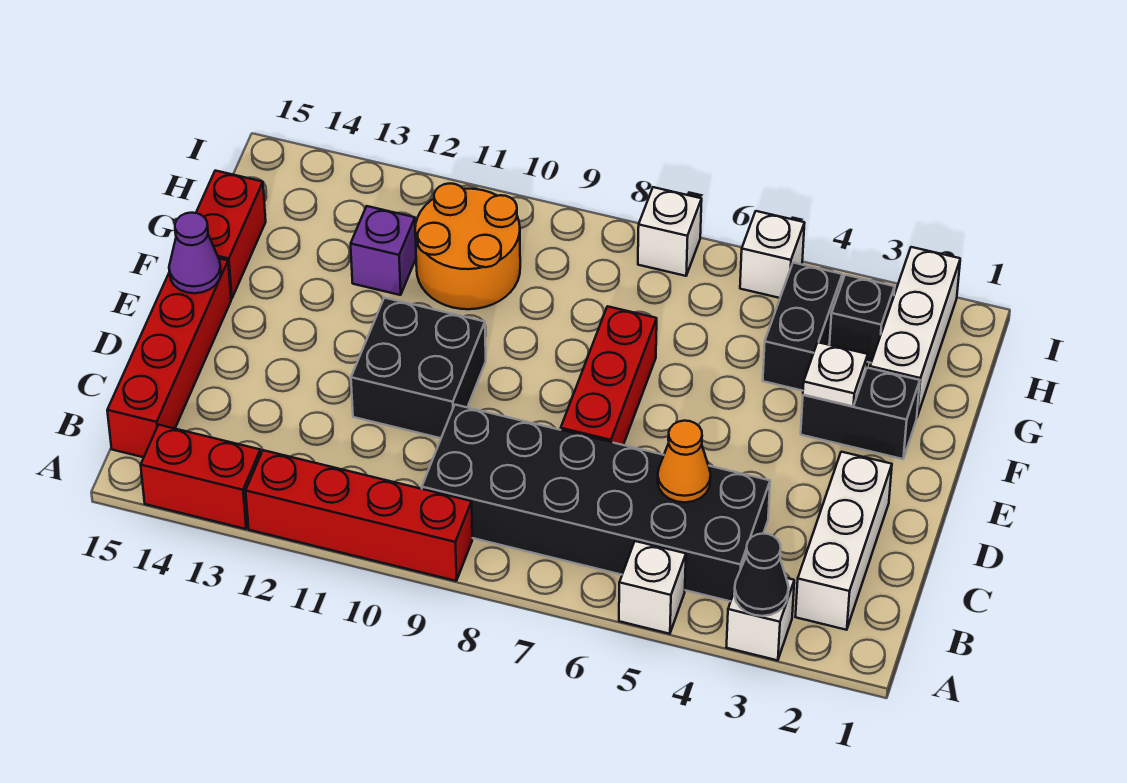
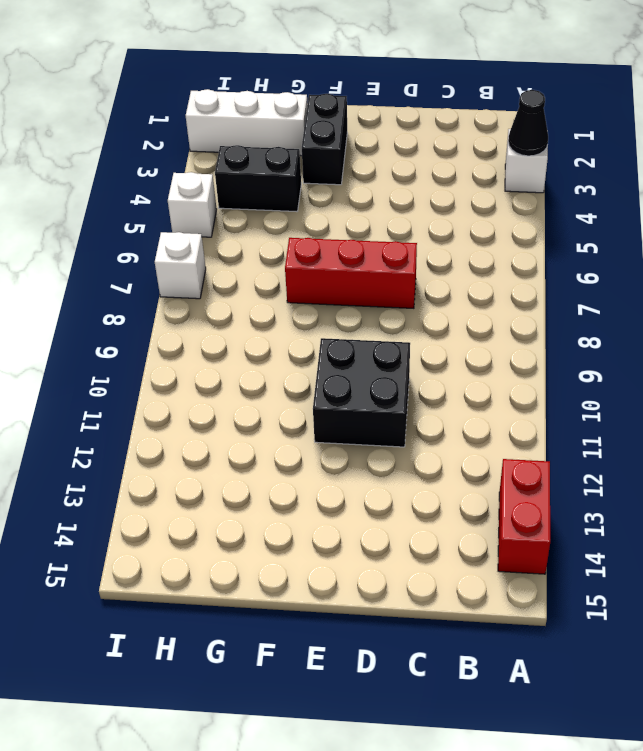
none -> white 1x1 brick [619,541,686,634]
none -> red 1x4 brick [246,450,472,581]
none -> white 1x3 brick [795,452,892,630]

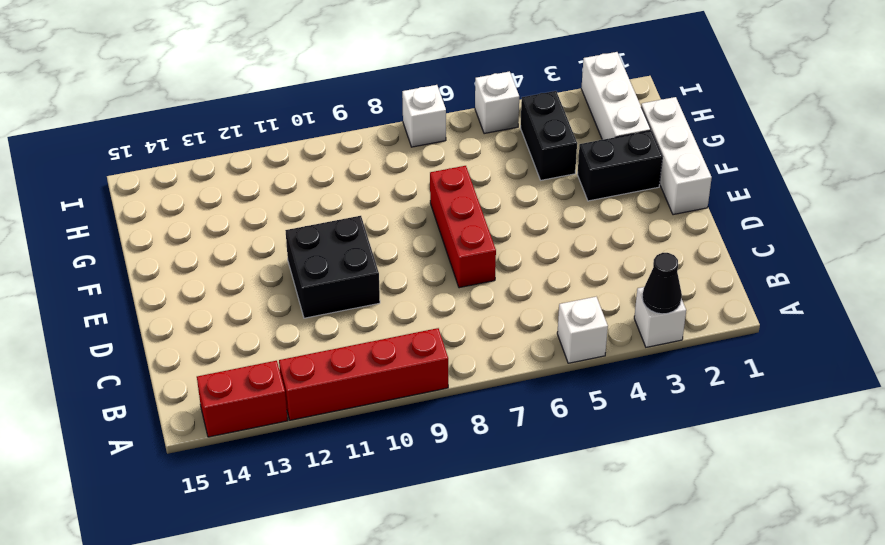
white 1x3 brick [641,97,712,215] -> white 1x3 brick moved to [795,452,892,630]
none -> black 2x6 brick [422,405,770,601]
none -> red 1x4 brick [107,258,231,457]
none -> red 1x2 brick [196,171,266,299]

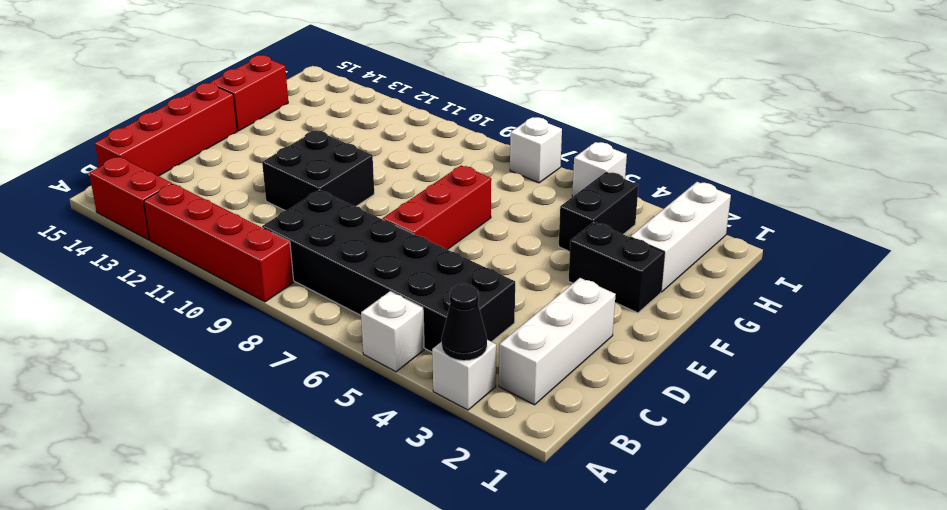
none -> orange 2x2 round brick [415,183,520,309]
none -> purple 1x1 brick [351,206,416,295]
none -> black 1x1 brick [830,275,895,363]

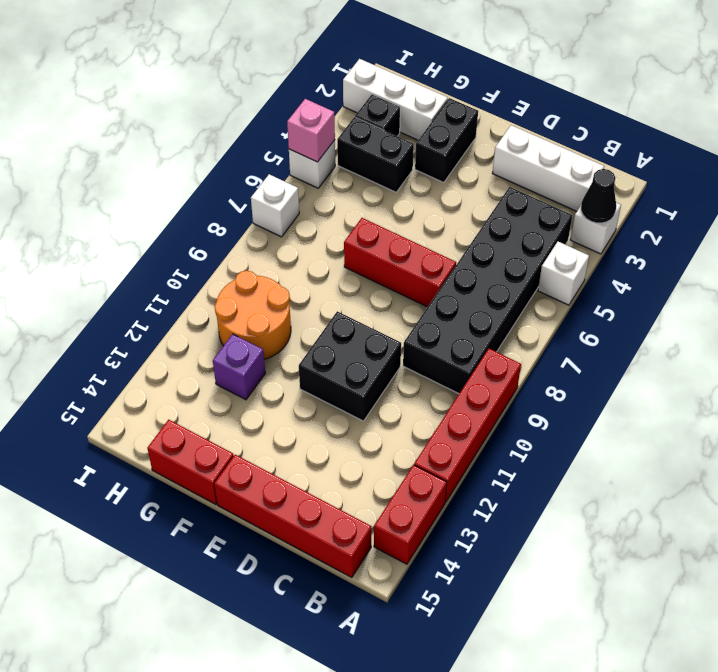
pink 1x1 brick [287,99,335,162] -> none
none -> orange 1x1 cone [658,421,711,502]
none -> purple 1x1 cone [169,213,221,293]
none -> white 1x1 plate [803,342,868,406]

